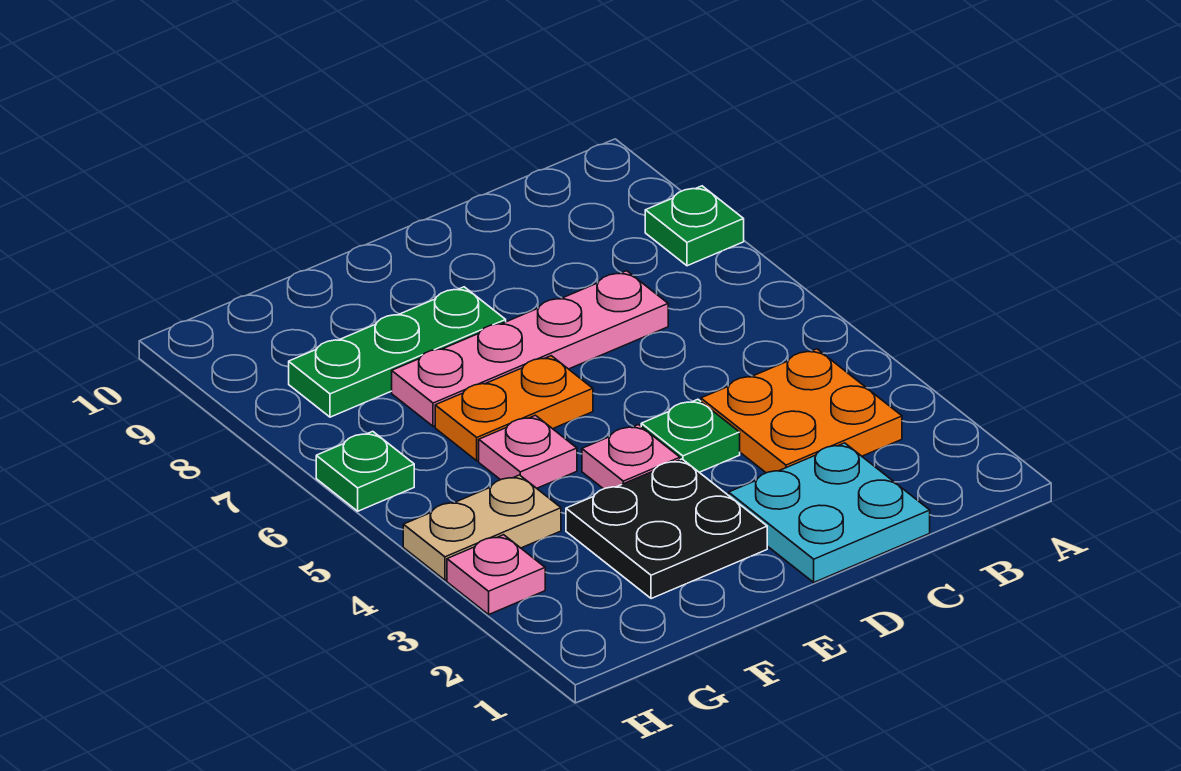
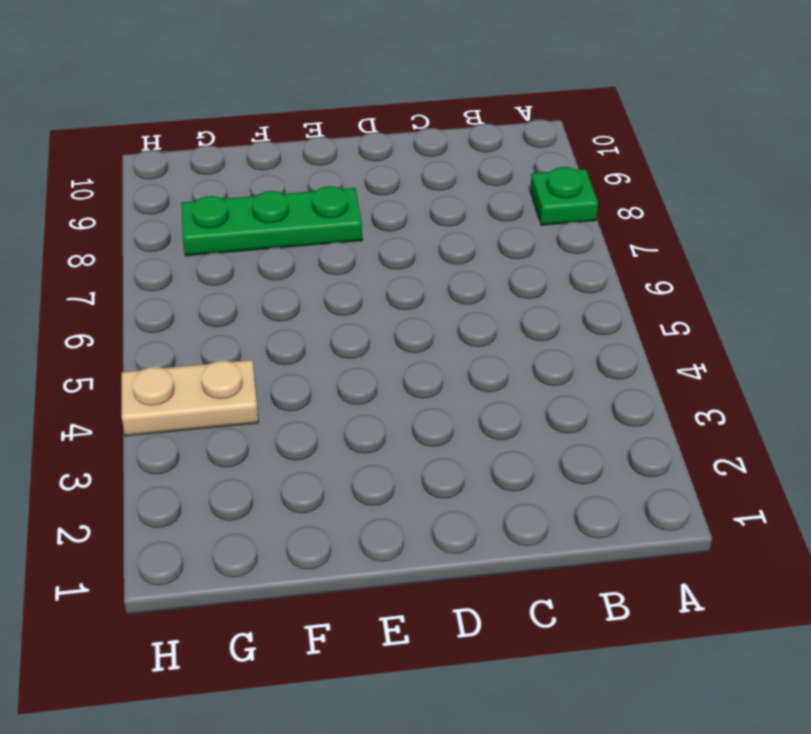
none -> orange 2x2 plate [701,349,902,473]
none -> cyan 2x2 plate [729,443,930,582]
none -> pink 1x4 plate [392,271,668,426]

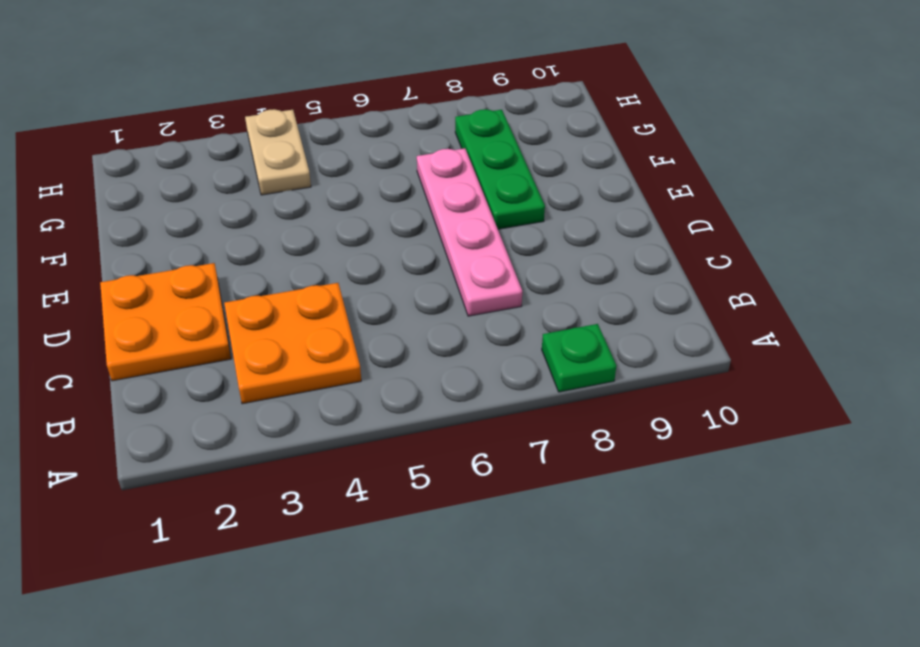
orange 2x2 plate [100,263,231,381] -> cyan 2x2 plate [729,443,930,582]
none -> green 1x1 plate [641,399,740,472]
none -> black 2x2 plate [566,459,767,599]
none -> pink 1x1 plate [582,425,680,489]

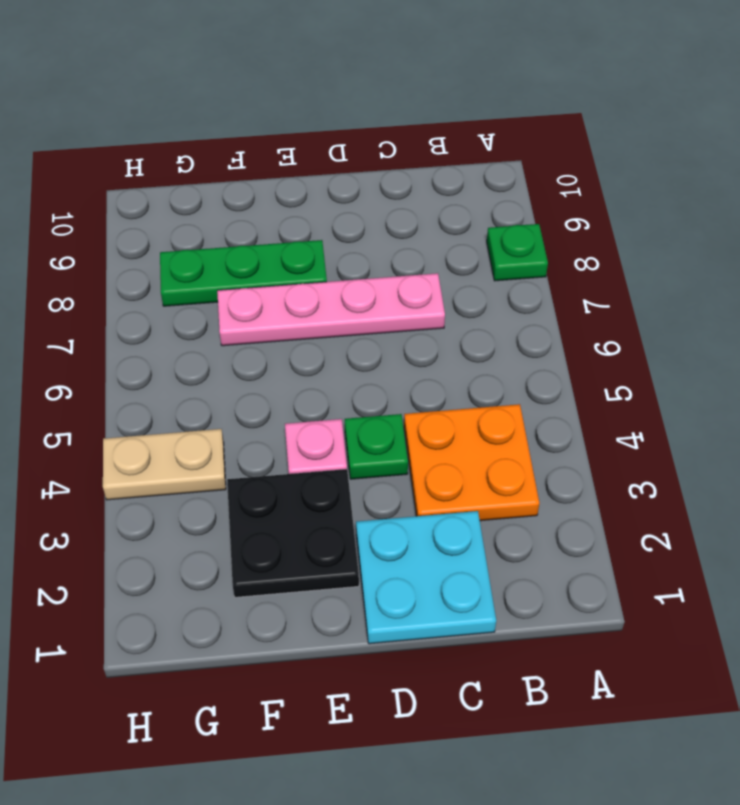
none -> orange 1x2 plate [435,356,593,461]
none -> pink 1x1 plate [479,415,577,488]
none -> pink 1x1 plate [447,535,545,614]

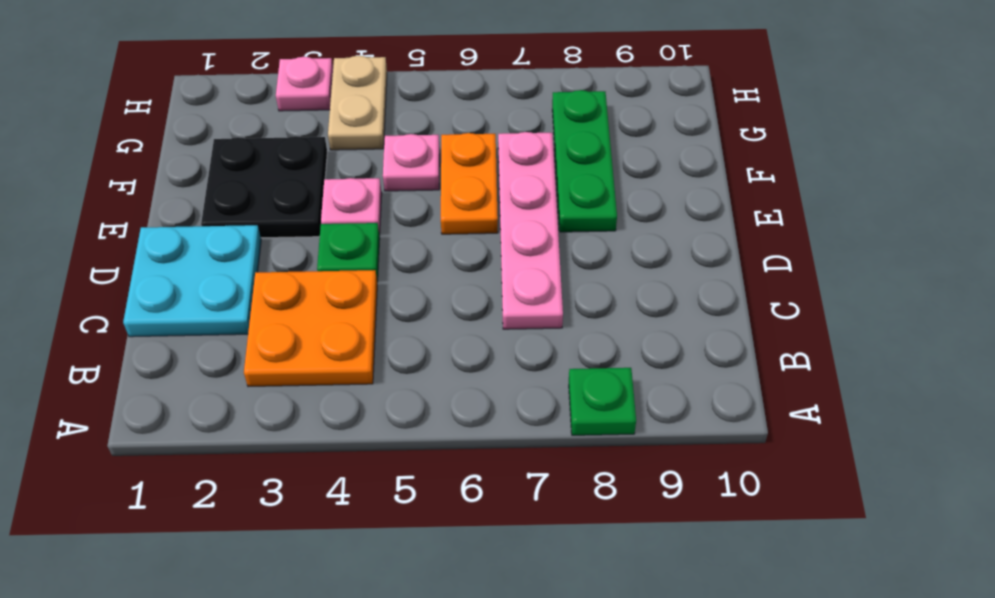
none -> green 1x1 plate [316,431,414,511]

